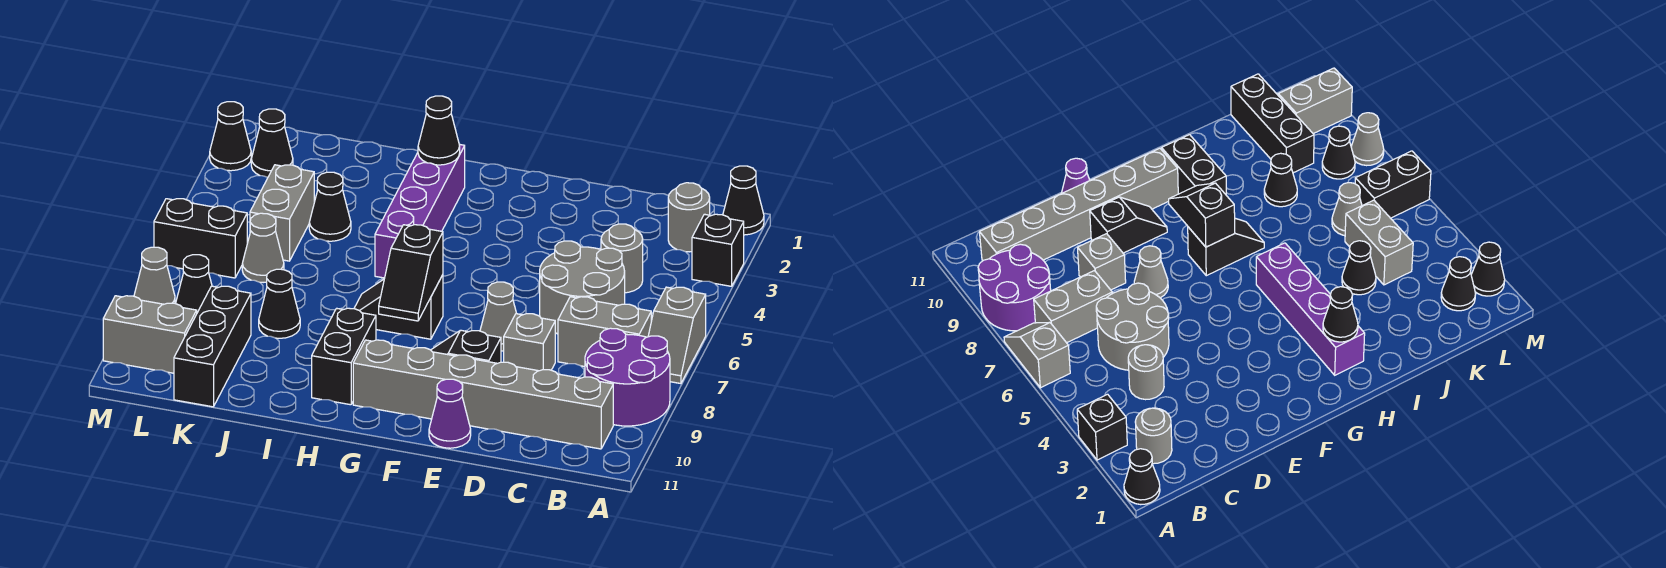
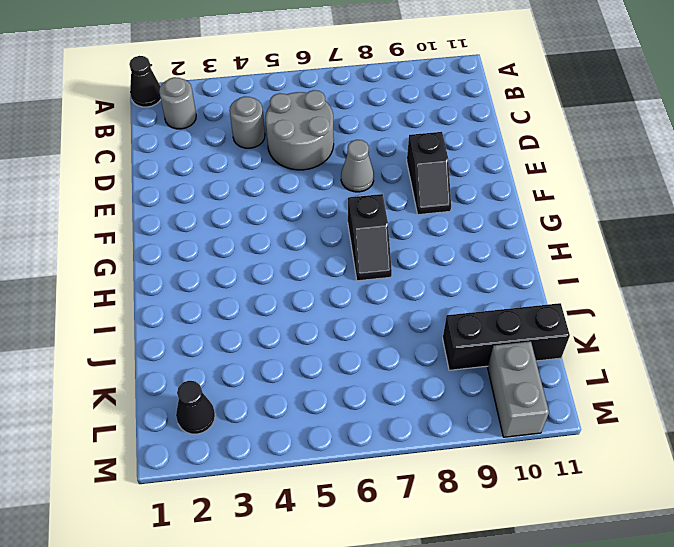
none -> black 1x1 brick [692,214,744,286]
none -> grey 1x2 slope [648,287,706,384]
none -> purple 2x2 round brick [585,328,670,426]

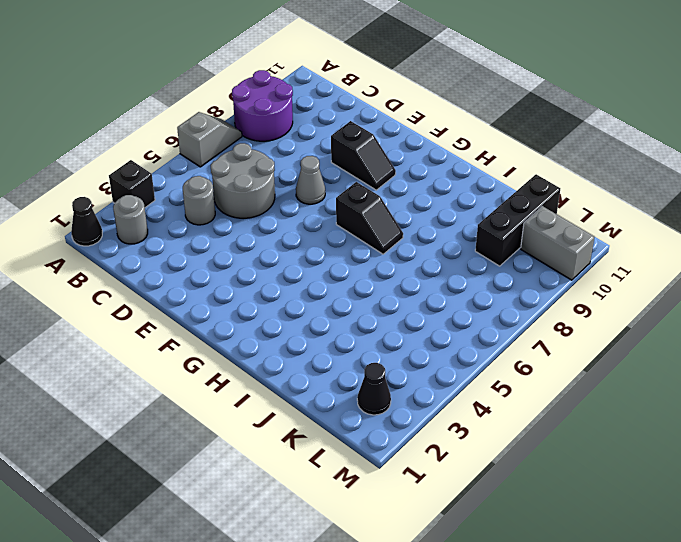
none -> grey 1x2 brick [558,297,651,367]
none -> grey 1x6 brick [353,340,613,449]
none -> grey 1x1 brick [504,314,555,371]

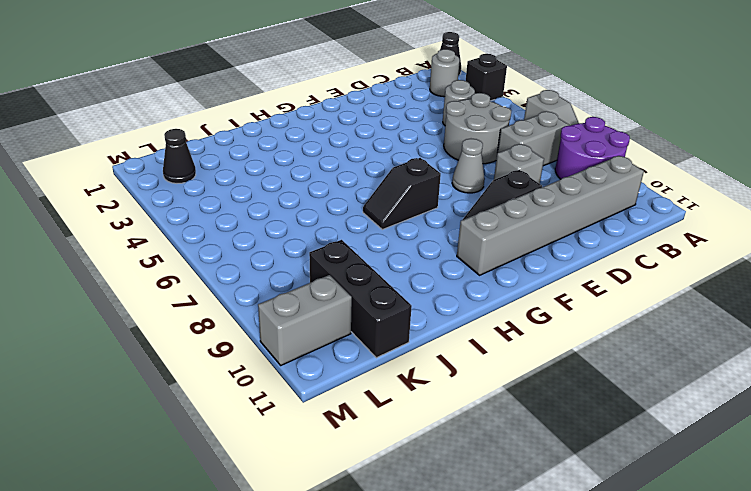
none -> purple 1x1 cone [429,379,471,448]
none -> purple 1x4 brick [375,144,465,278]
none -> black 1x2 brick [312,308,376,405]

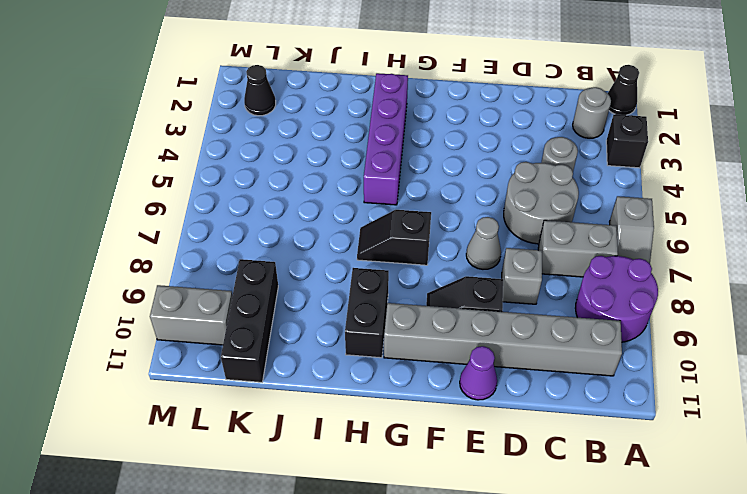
none -> black 1x1 cone [309,172,351,241]
none -> black 1x1 cone [259,269,300,338]
none -> grey 1x2 brick [250,165,314,261]

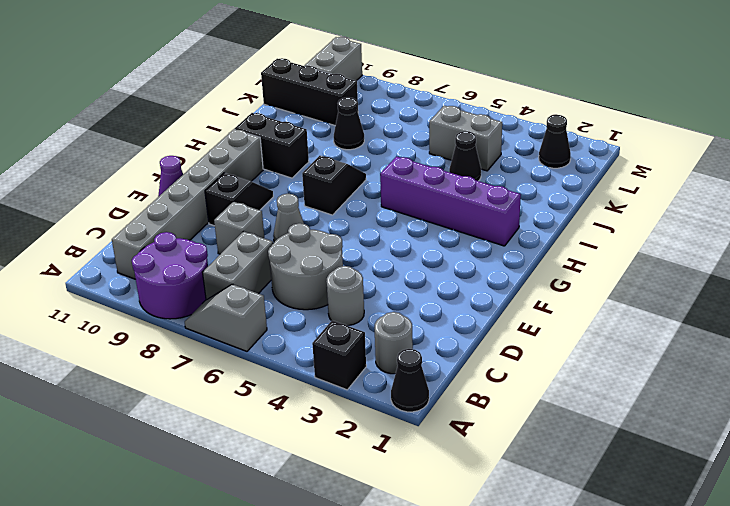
none -> grey 1x1 cone [242,213,284,282]
none -> black 1x2 brick [154,199,247,278]
none -> black 1x1 cone [176,255,212,313]

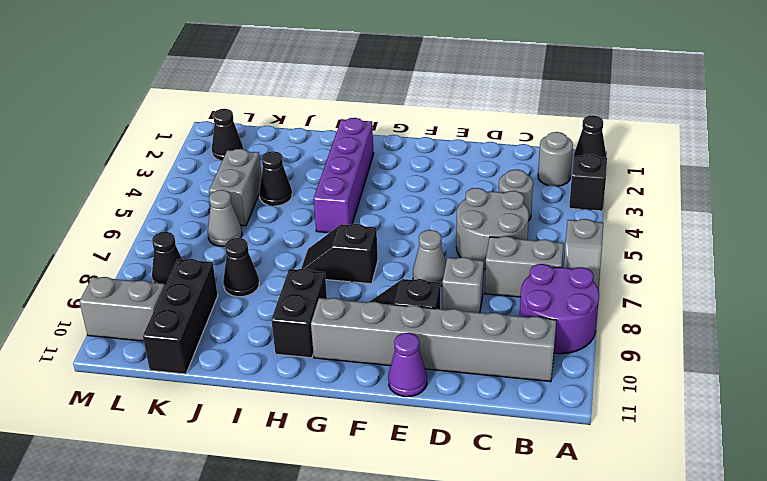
none -> black 1x2 brick [154,199,247,278]
none -> black 1x1 cone [210,102,251,171]
none -> grey 1x1 cone [134,247,175,304]

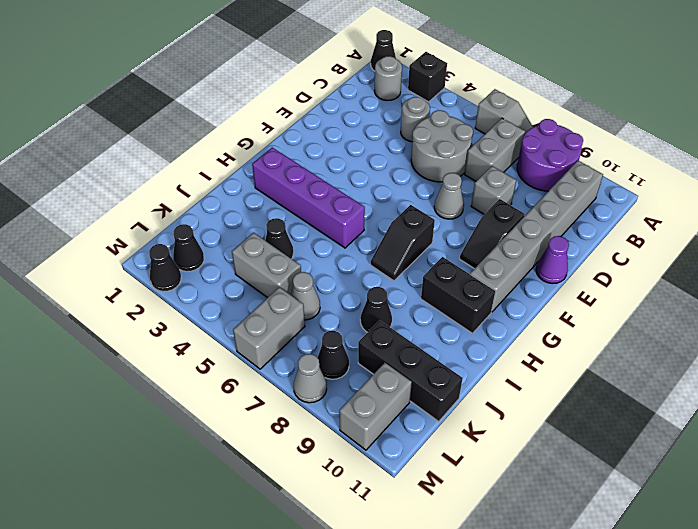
grey 1x2 brick [233,287,305,369] -> black 1x2 brick [154,199,247,278]
none -> black 1x2 slope [379,225,443,321]
none -> black 1x1 cone [418,96,460,165]

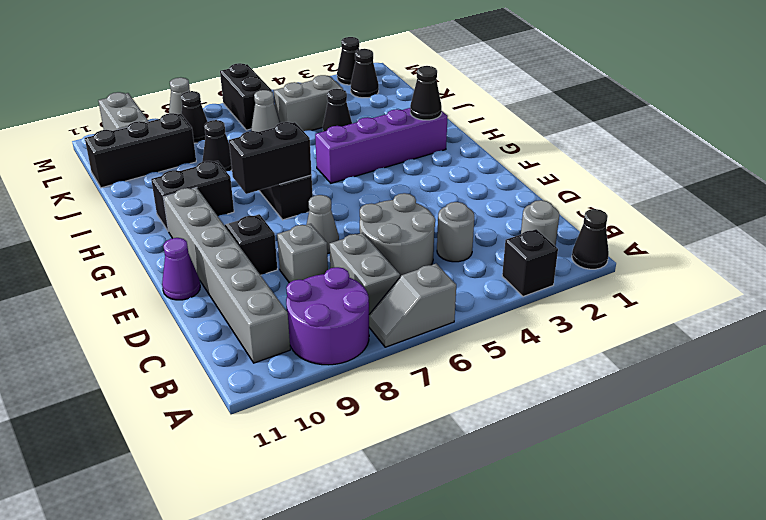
black 1x2 brick [229,122,312,194] -> black 1x2 slope [379,225,443,321]

